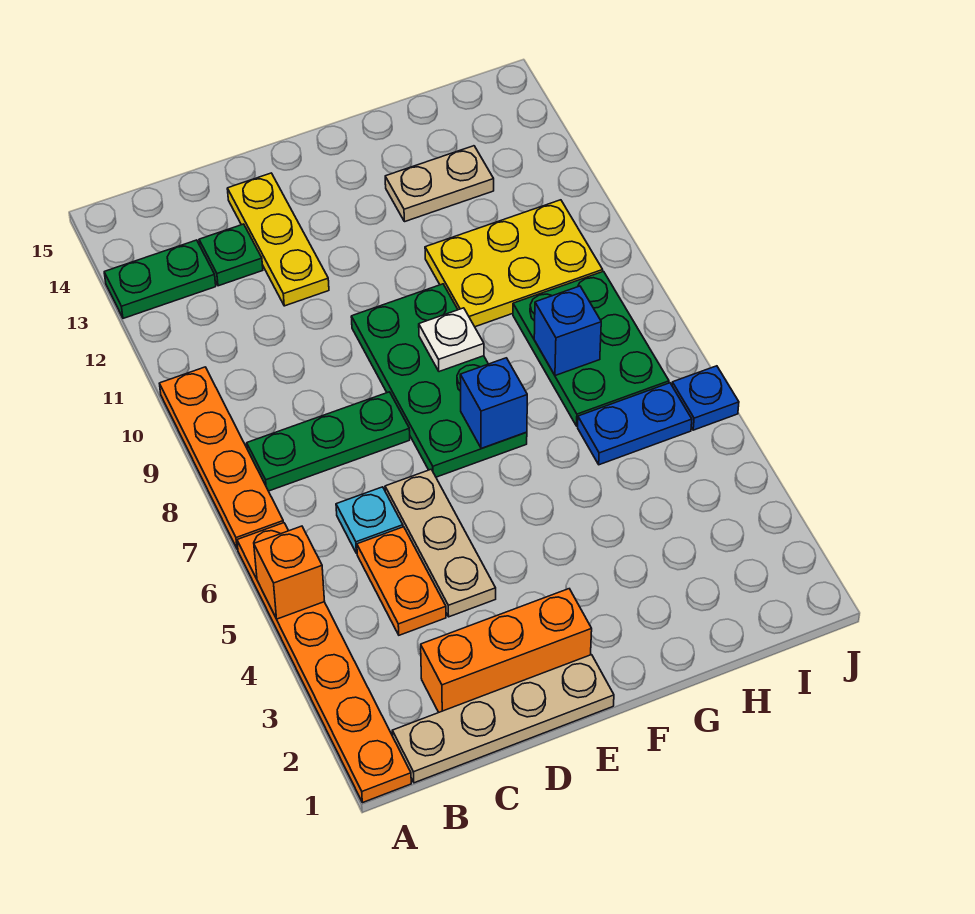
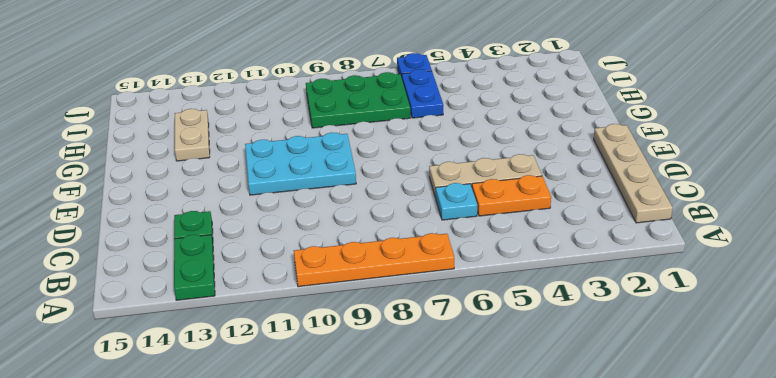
cyan 2x3 plate [245,133,356,195] -> green 2x4 plate [351,284,527,477]
none -> orange 1x6 plate [237,523,411,803]
none -> green 1x3 plate [247,392,410,491]
none -> orange 1x3 brick [421,589,592,712]

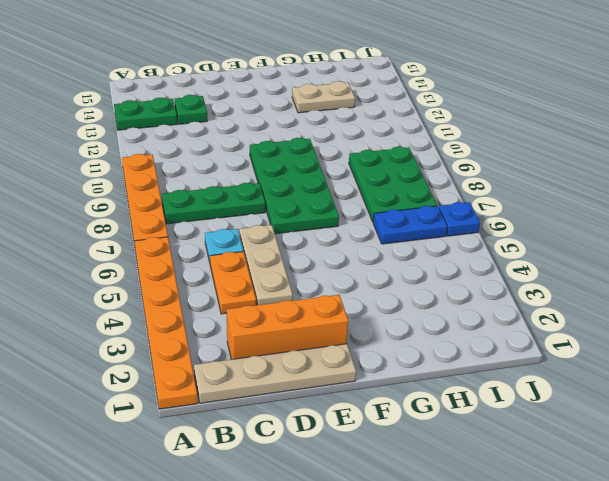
none -> yellow 1x3 plate [227,173,329,306]
none -> yellow 2x3 plate [425,200,603,327]
none -> orange 1x1 brick [254,526,325,619]

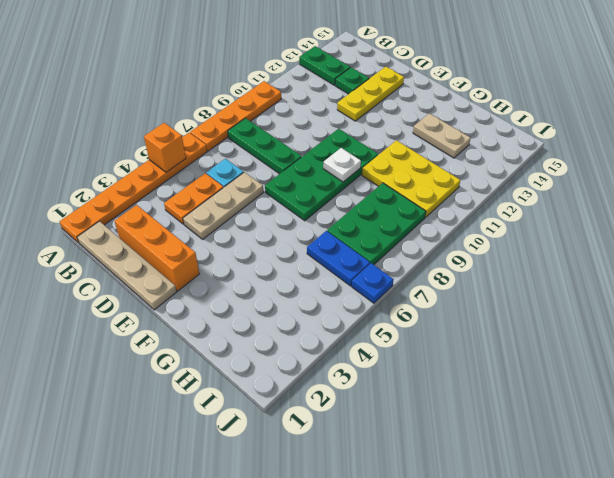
none -> blue 1x1 brick [460,358,527,449]
none -> blue 1x1 brick [534,286,601,376]

